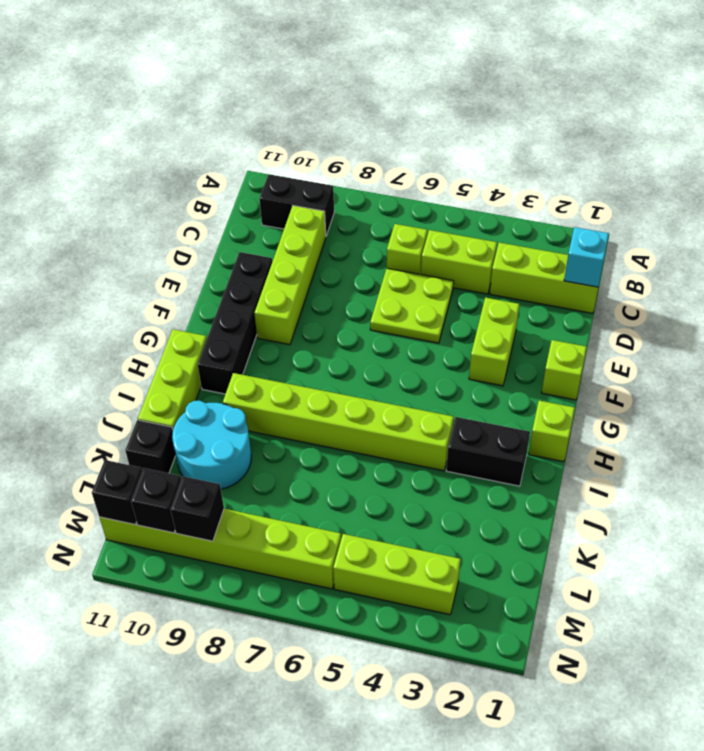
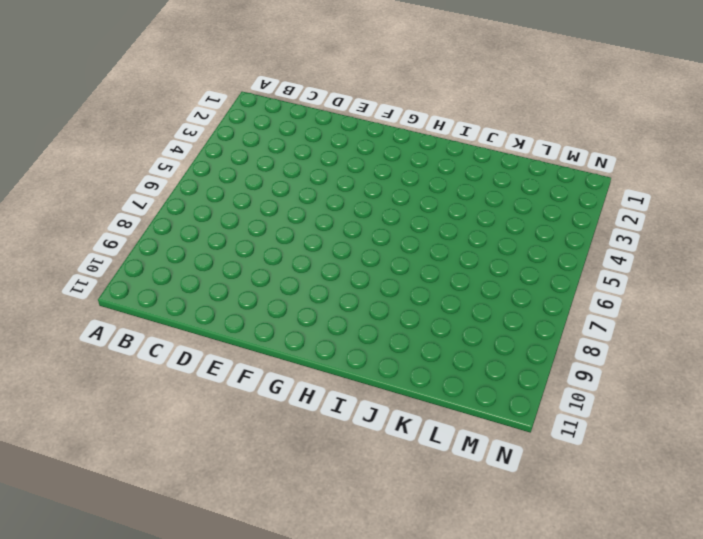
none -> black 1x2 brick [259,174,334,236]
none -> lime 1x3 brick [490,243,598,313]
none -> lime 1x2 brick [421,230,497,294]

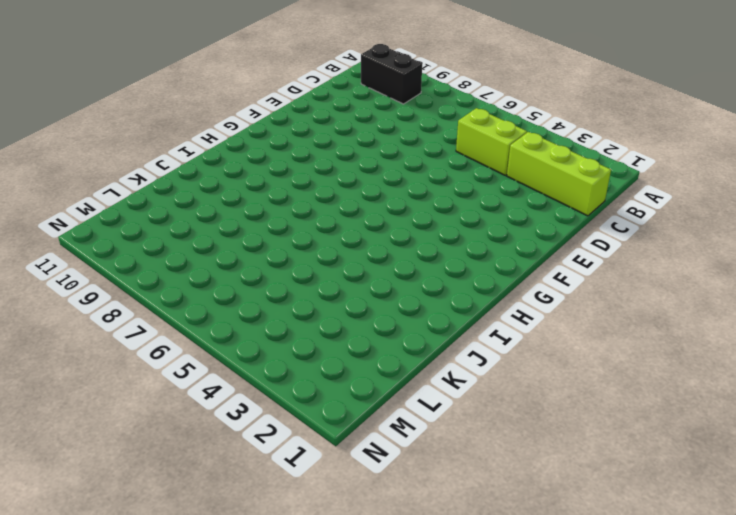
none -> lime 1x1 brick [387,224,427,275]
none -> lime 1x4 brick [255,206,326,345]
none -> lime 2x2 plate [370,268,454,343]

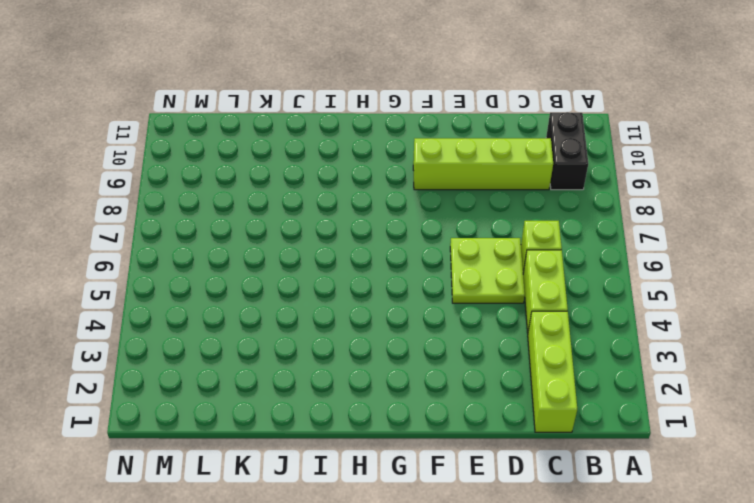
none -> lime 1x2 brick [469,297,519,386]
none -> black 1x4 brick [198,252,272,394]
none -> lime 1x1 brick [542,340,587,400]

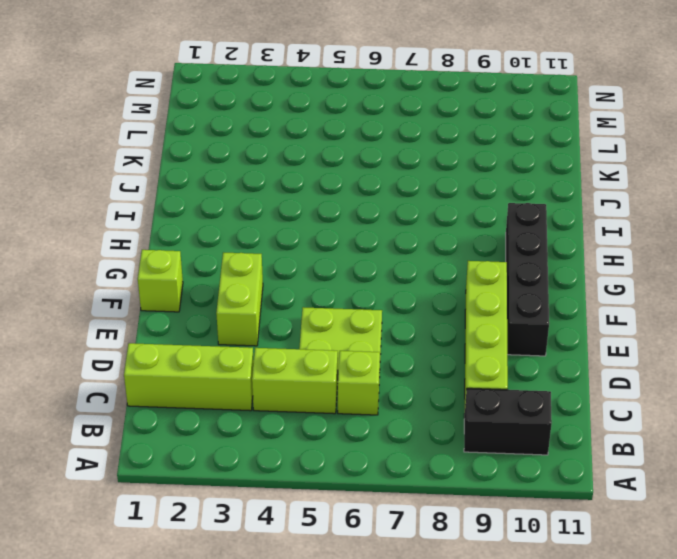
none -> lime 1x1 brick [529,401,575,462]
none -> lime 1x3 brick [138,329,207,429]
none -> black 1x2 brick [446,417,530,486]

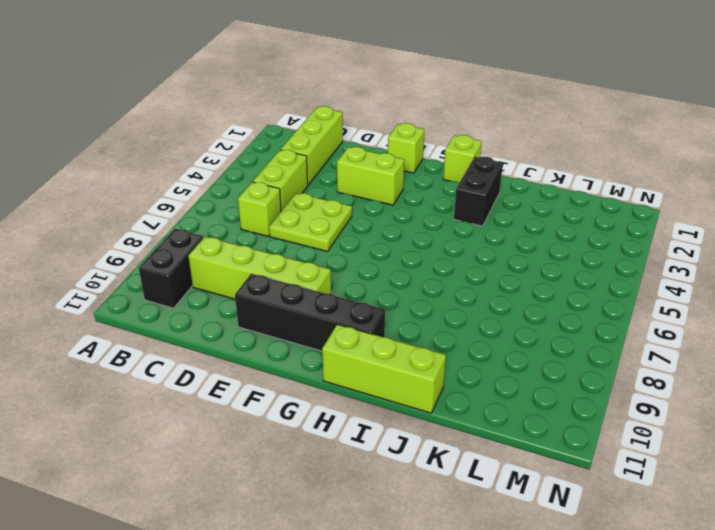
none -> lime 1x6 brick [223,373,454,471]
none -> cyan 2x2 round brick [172,401,251,489]
none -> black 1x1 brick [125,420,176,473]

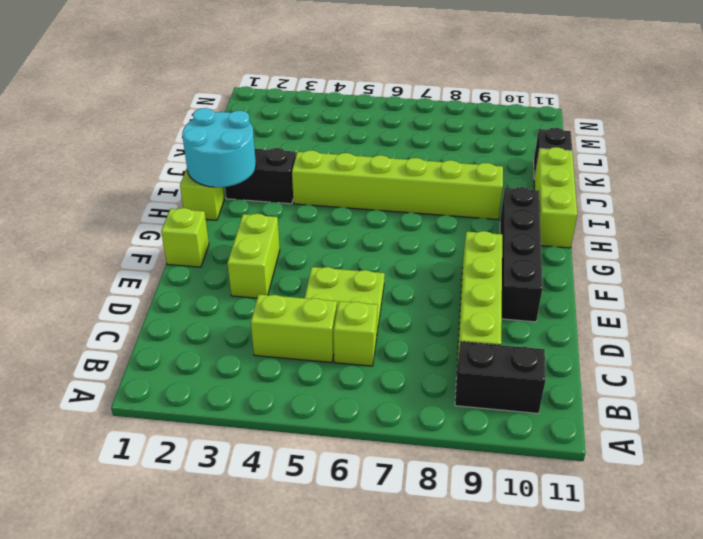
cyan 2x2 round brick [182,108,256,187] -> cyan 2x2 round brick moved to [172,401,251,489]
none -> lime 1x3 brick [490,243,598,313]
none -> lime 1x3 brick [333,534,461,615]
none -> lime 1x6 brick [99,509,341,589]

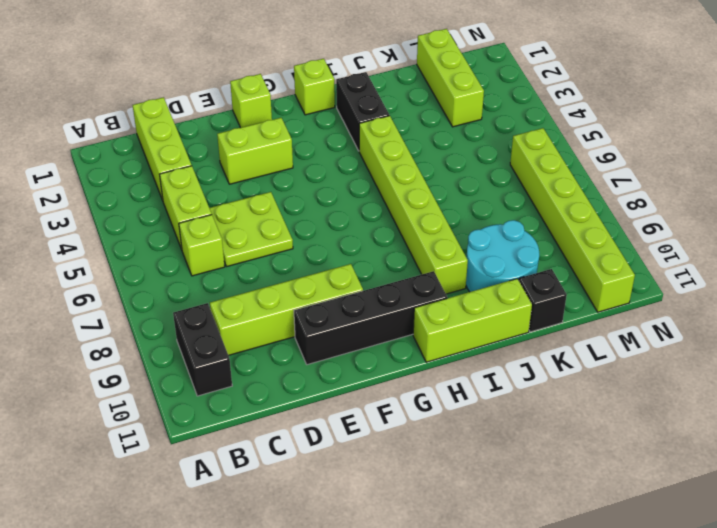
lime 1x3 brick [417,29,484,127] -> lime 1x3 brick moved to [333,534,461,615]
none -> cyan 1x1 brick [564,227,609,287]
none -> black 1x1 brick [171,476,224,541]
none -> black 1x1 brick [131,468,181,533]

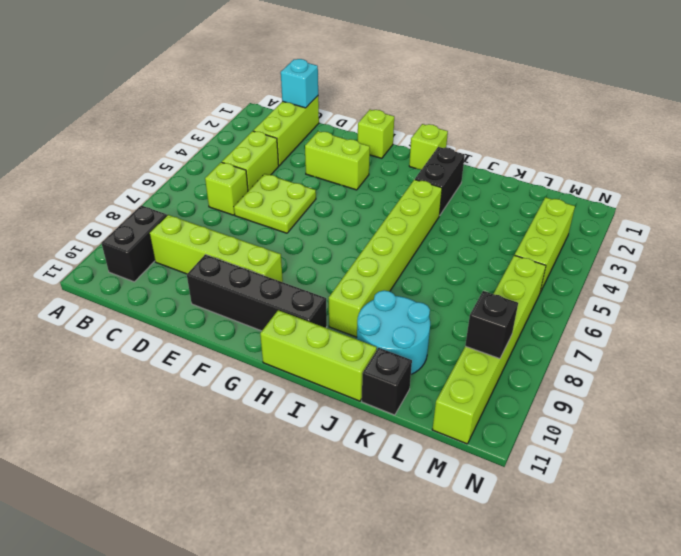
none -> black 1x1 brick [131,468,181,533]
none -> black 1x1 brick [92,460,142,524]

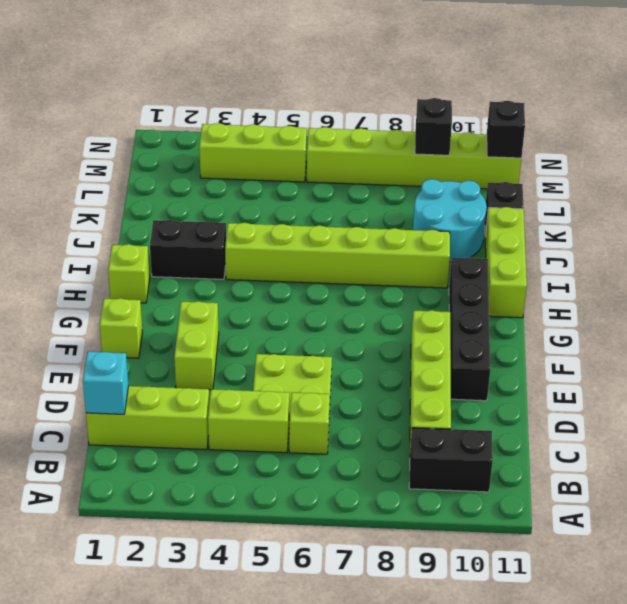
none -> black 1x1 brick [131,468,181,533]

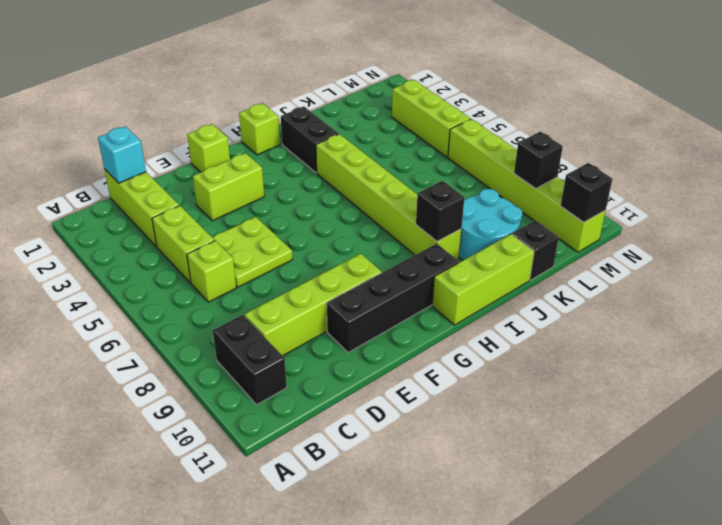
black 1x1 brick [416,181,465,242] -> black 1x1 brick moved to [131,468,181,533]

